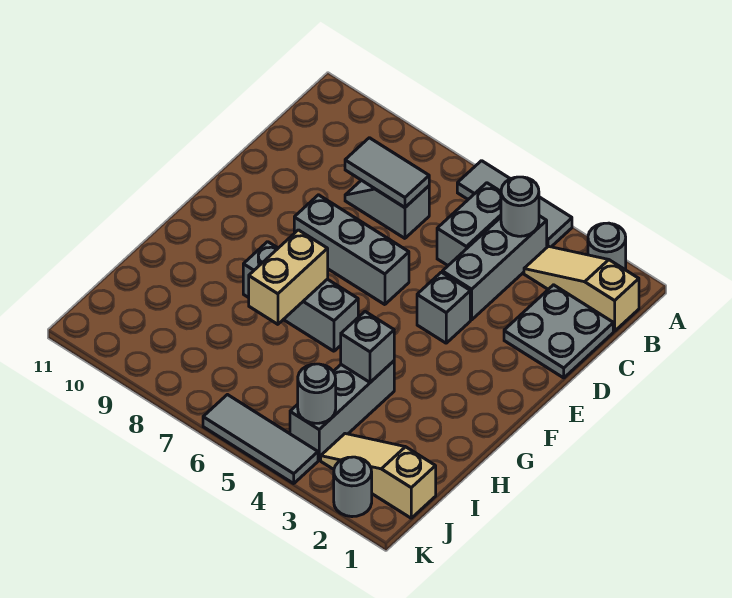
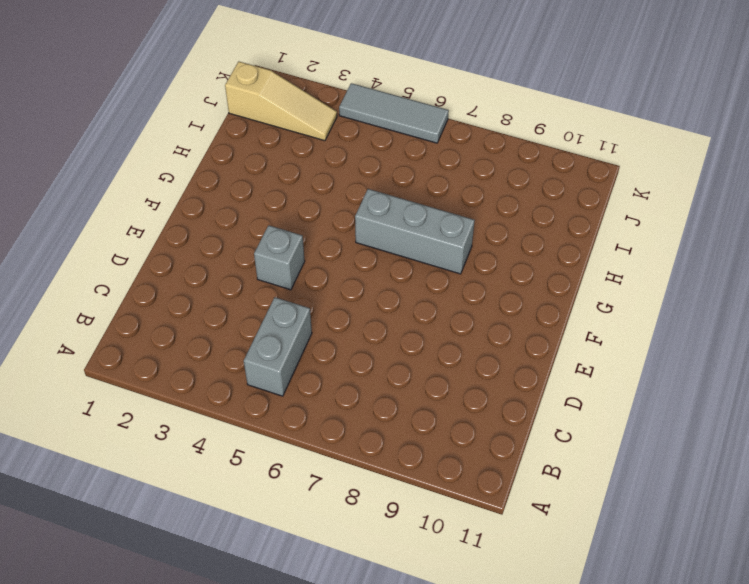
none -> grey 1x1 round brick [588,223,626,270]
none -> grey 1x3 tile [457,161,572,247]
none -> tan 1x3 slope [524,246,639,331]

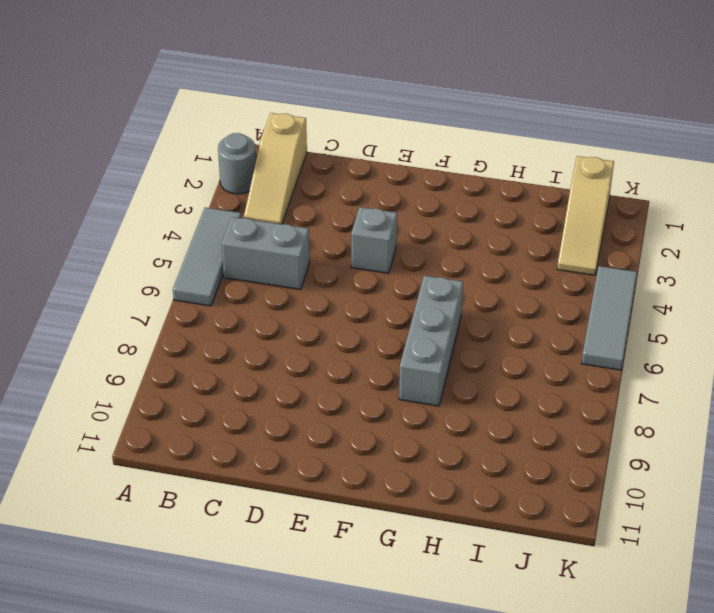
none -> grey 1x3 brick [442,216,547,320]
none -> grey 2x2 plate [504,285,613,378]
none -> grey 1x2 slope [345,180,429,238]

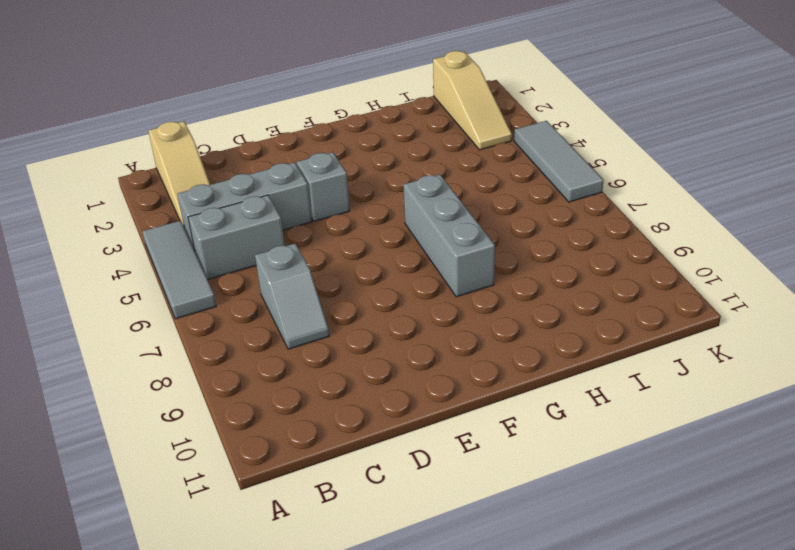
none -> grey 1x1 round brick [588,223,626,270]
none -> grey 2x2 plate [504,285,613,378]
none -> grey 1x3 brick [294,195,409,305]

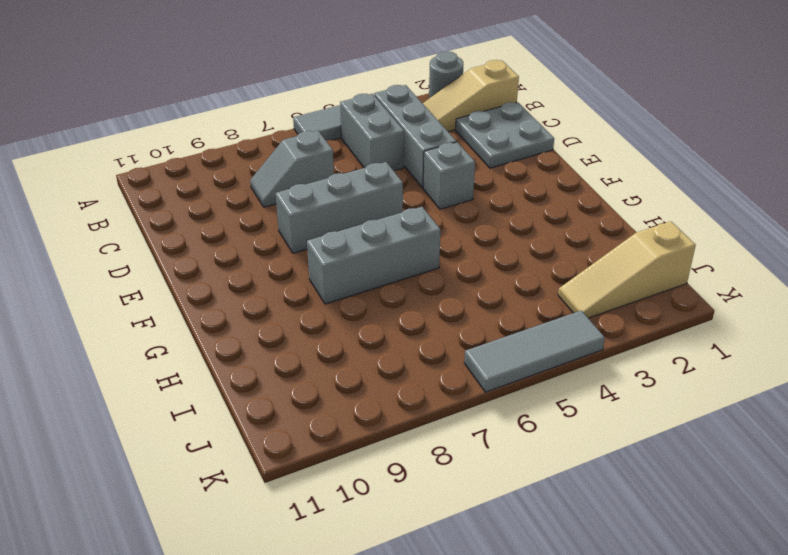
none -> grey 1x3 brick [290,361,394,460]
none -> grey 1x1 round brick [334,457,372,517]
none -> grey 1x1 round brick [501,177,539,236]

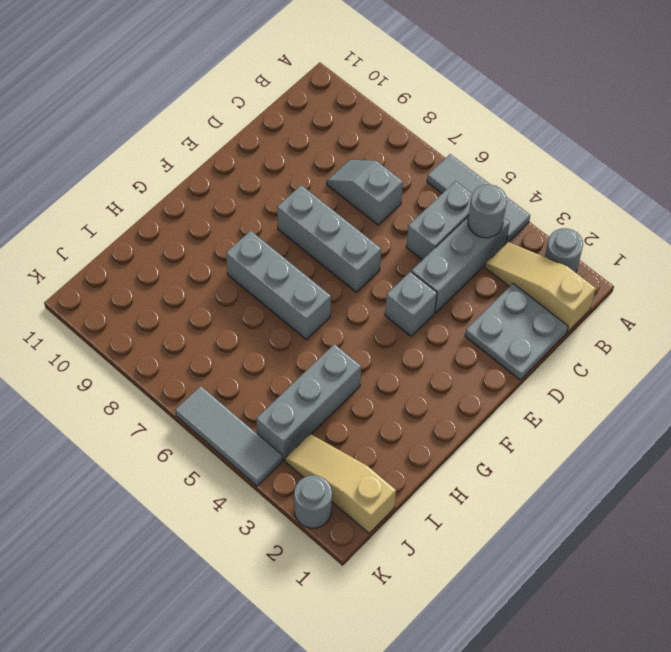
none -> grey 1x2 tile [345,138,429,207]
none -> tan 1x2 brick [249,230,328,324]
none -> grey 1x1 brick [341,312,394,382]

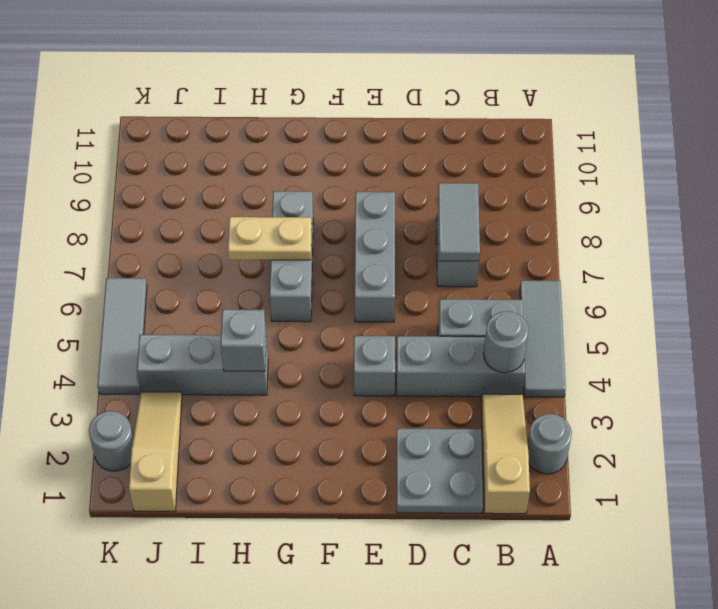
tan 1x2 plate [228,217,312,260] -> tan 1x2 brick [249,230,328,324]
none -> grey 1x1 round brick [298,364,336,423]

